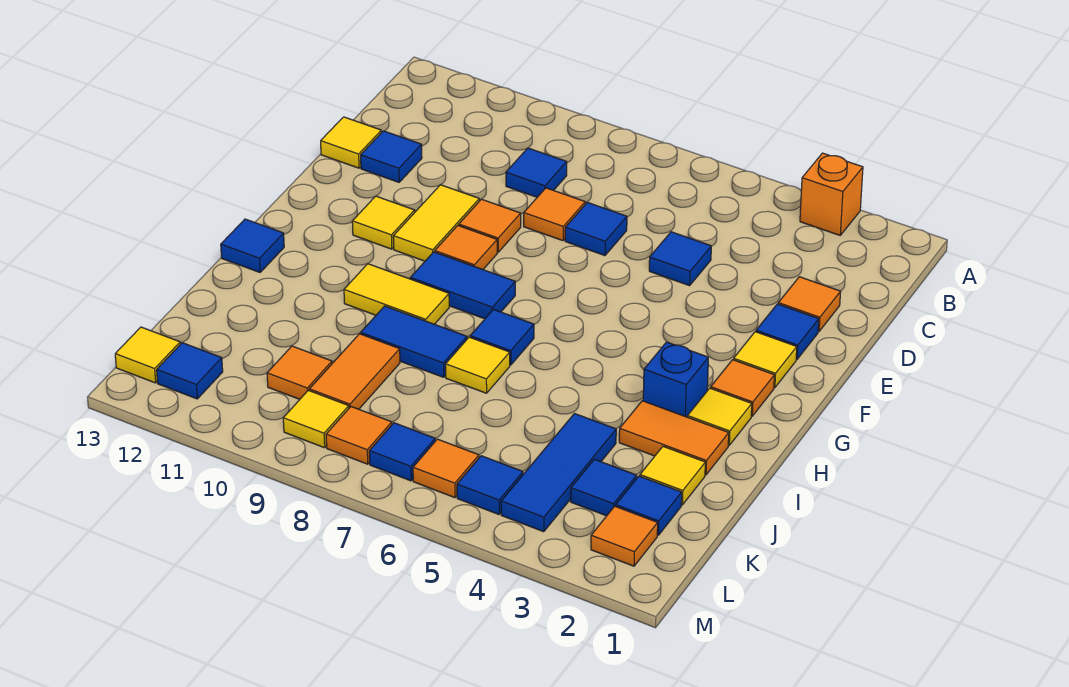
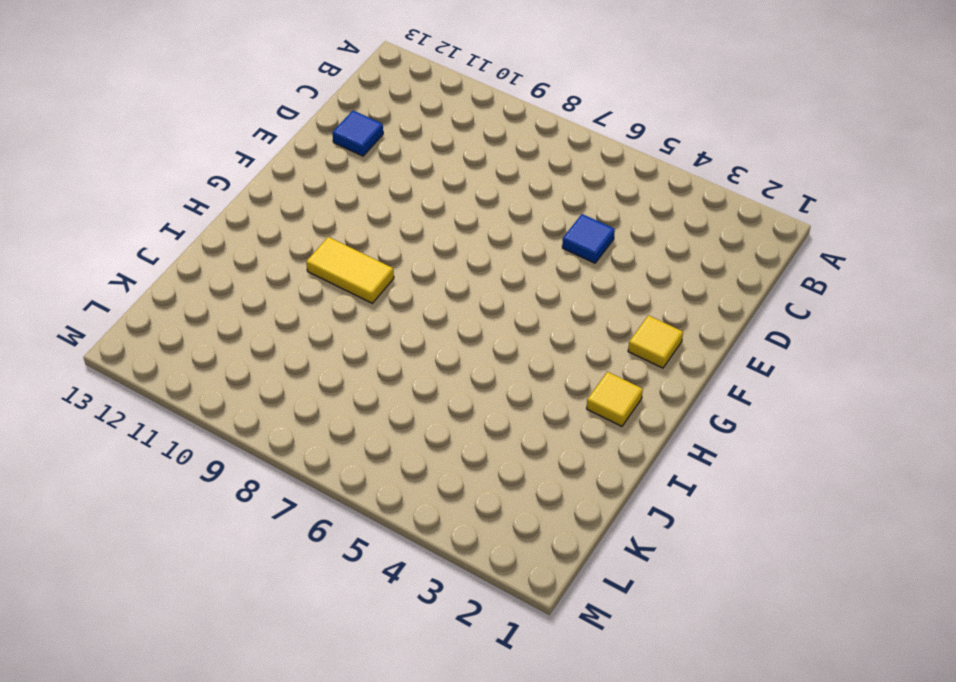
none -> orange 1x1 brick [800,153,863,235]
none -> blue 1x1 tile [506,148,567,197]
none -> orange 1x1 tile [778,277,841,332]
none -> blue 1x1 tile [565,202,627,256]

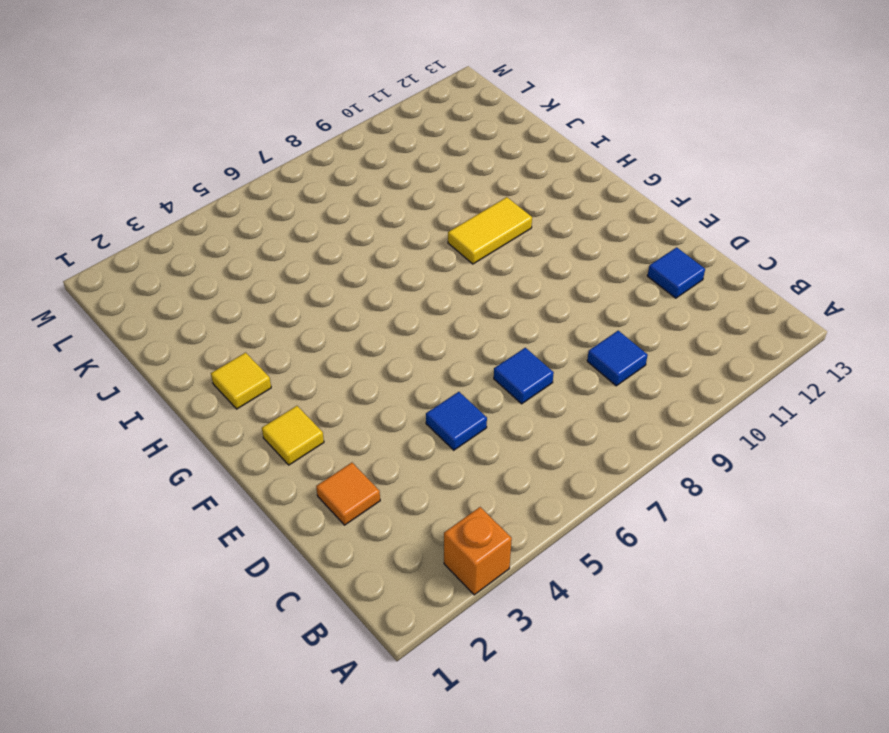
none -> orange 1x1 tile [524,188,585,241]
none -> yellow 1x1 tile [321,117,381,168]
none -> blue 1x1 tile [756,304,819,359]
none -> orange 1x1 tile [459,199,521,252]

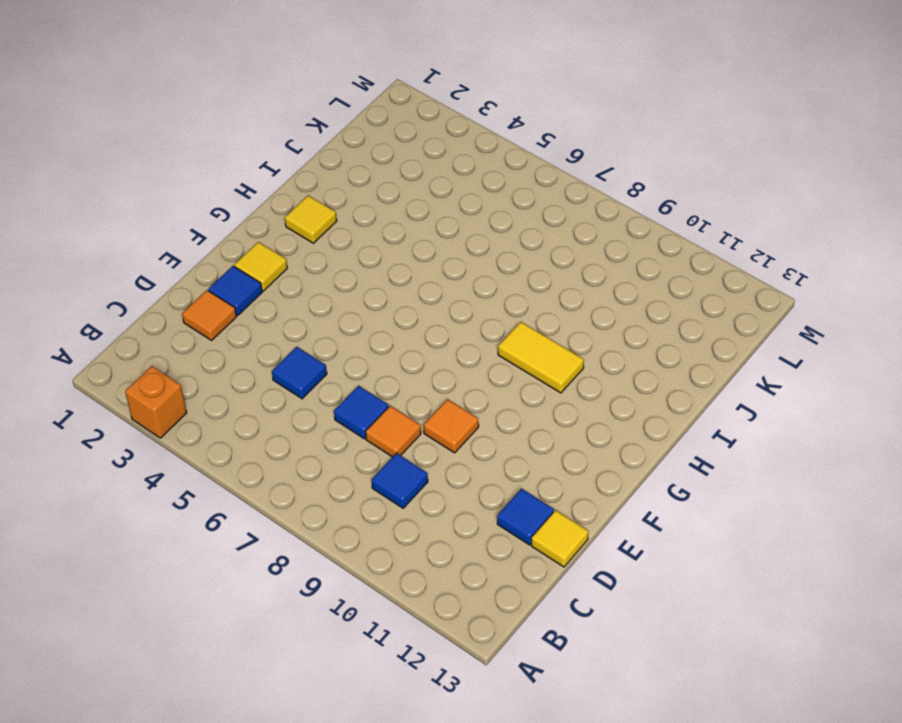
none -> yellow 1x2 tile [393,185,479,261]
none -> orange 1x1 tile [435,226,497,269]
none -> yellow 1x1 tile [352,196,415,249]
none -> orange 1x1 tile [711,360,774,416]

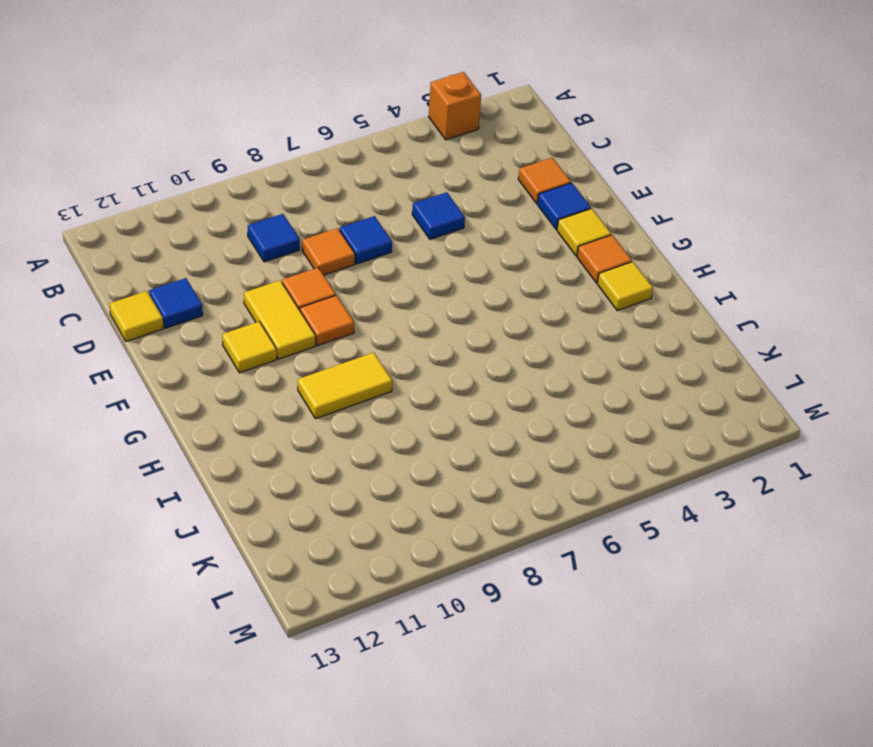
none -> blue 1x2 tile [410,252,515,319]
none -> blue 1x1 brick [643,342,708,417]
none -> blue 1x1 tile [470,310,534,365]
none -> blue 1x1 tile [221,219,284,272]

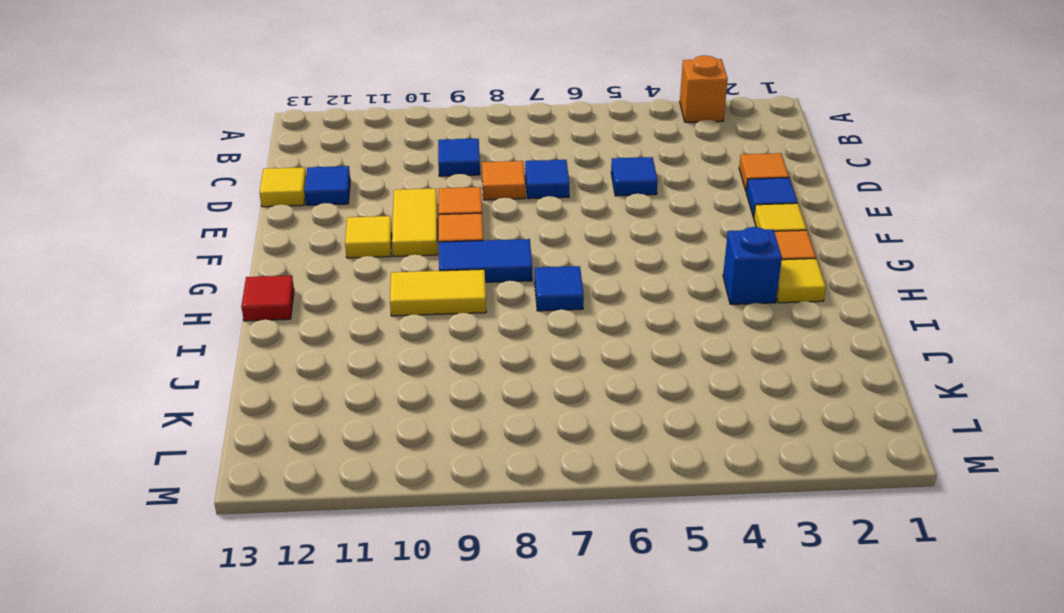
red 1x1 tile [241,276,294,321] -> blue 1x1 tile [221,219,284,272]
none -> orange 1x2 tile [619,401,729,475]
none -> yellow 1x1 tile [446,337,510,393]
none -> blue 1x2 tile [361,306,467,377]
none -> yellow 1x1 tile [640,446,705,505]

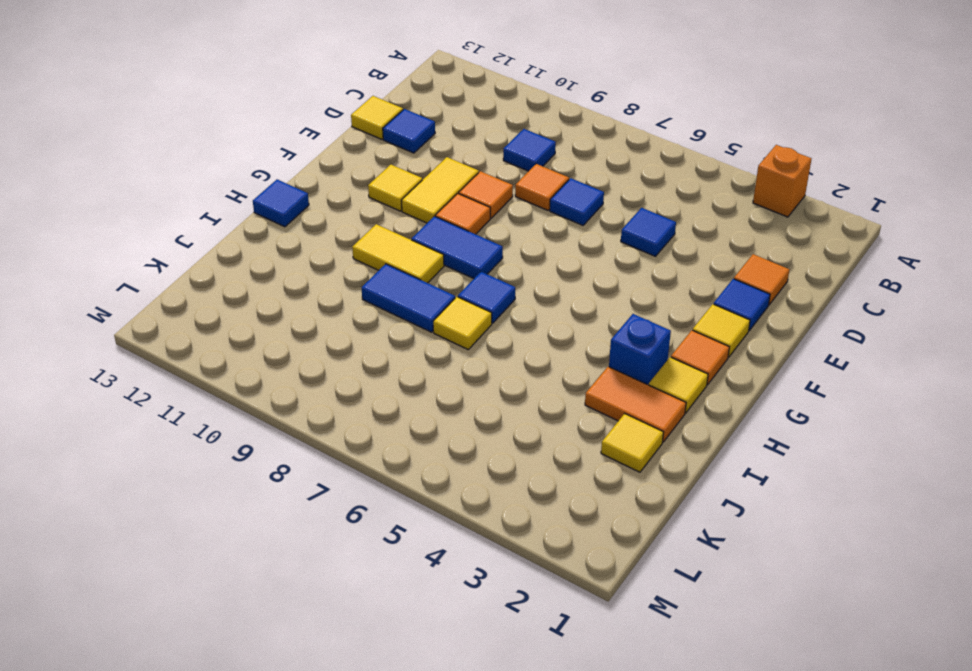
none -> blue 1x3 tile [501,414,616,532]
none -> orange 1x2 tile [309,334,400,409]
none -> blue 1x1 tile [616,476,682,535]
none -> blue 1x1 tile [571,459,637,516]

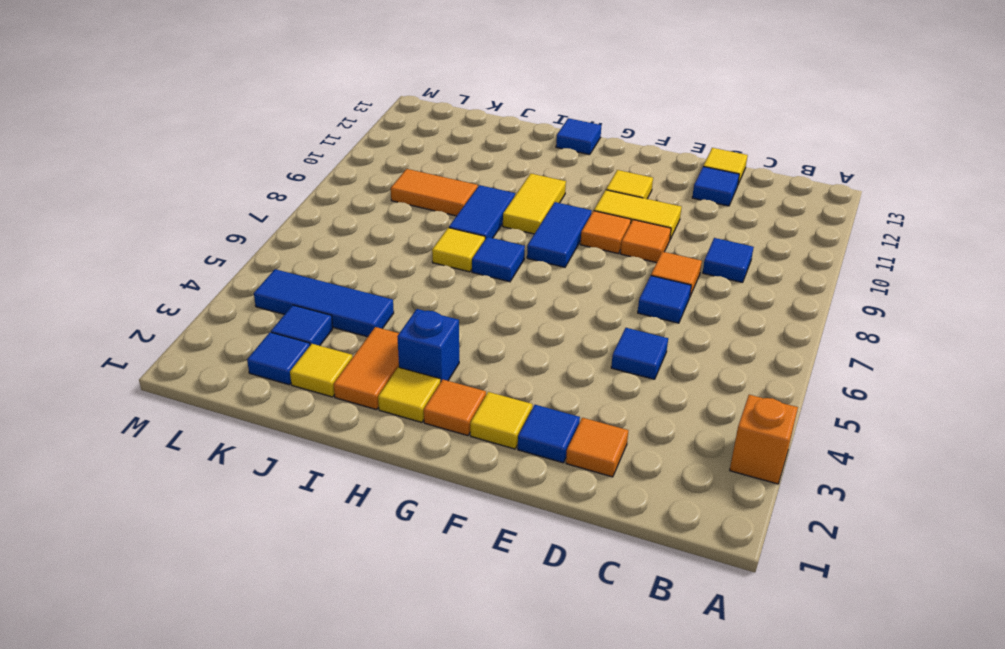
none -> orange 1x1 tile [267,346,332,399]
none -> orange 1x1 tile [591,506,658,566]
none -> blue 1x1 tile [457,456,523,514]
none -> orange 1x1 tile [413,439,479,498]

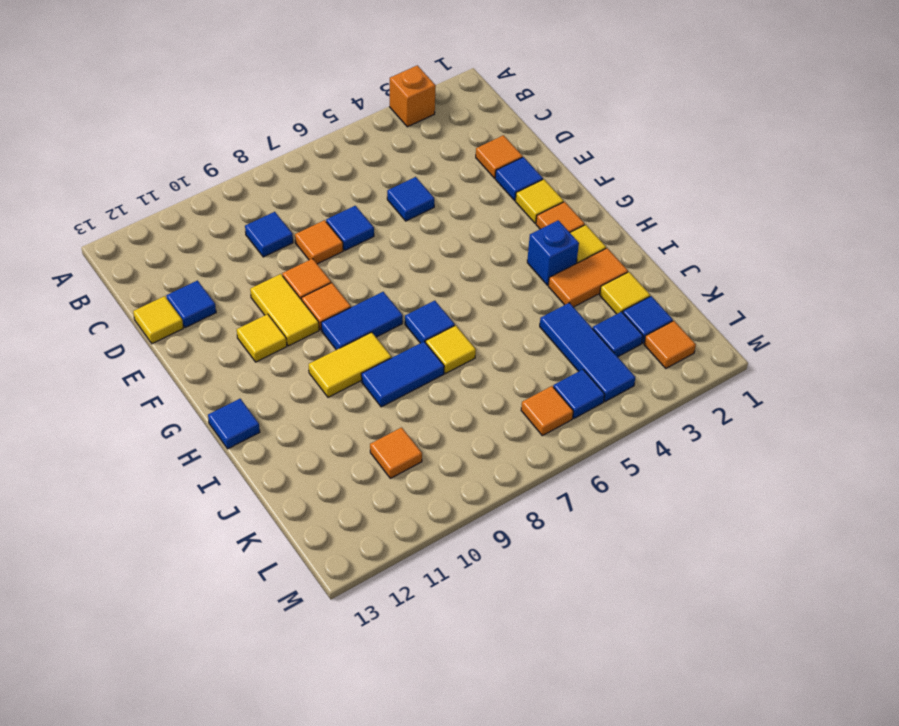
none -> orange 1x2 tile [309,334,400,409]
none -> blue 1x1 tile [369,423,435,481]
none -> orange 1x1 tile [326,407,392,464]
none -> yellow 1x1 tile [283,390,349,448]

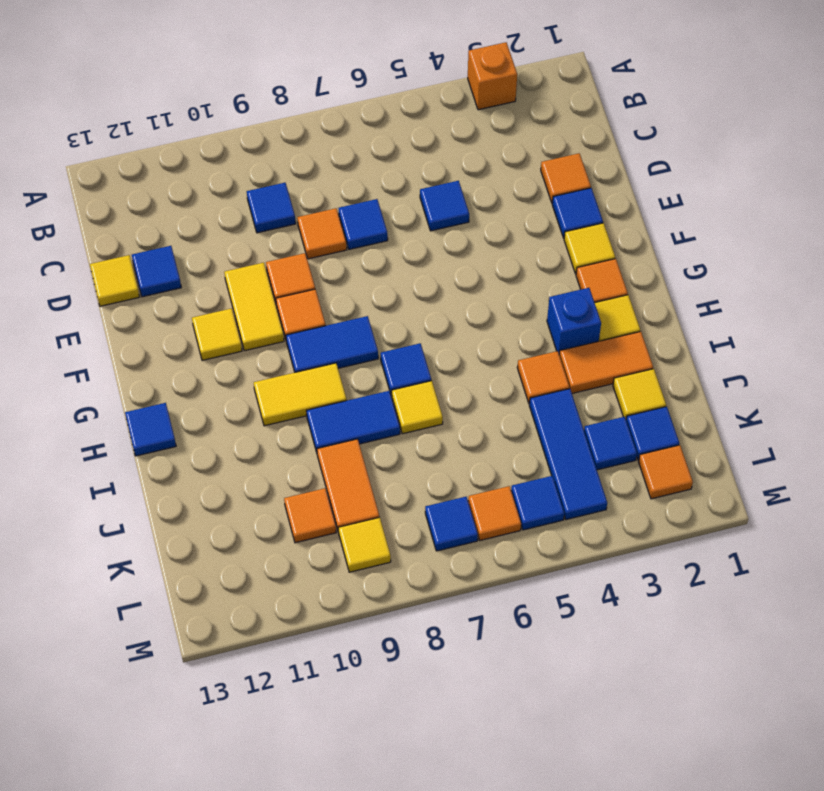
orange 1x1 tile [517,351,569,404] -> orange 1x1 tile moved to [326,407,392,464]
none -> blue 1x1 tile [157,343,223,399]
none -> yellow 1x1 tile [115,327,180,383]

